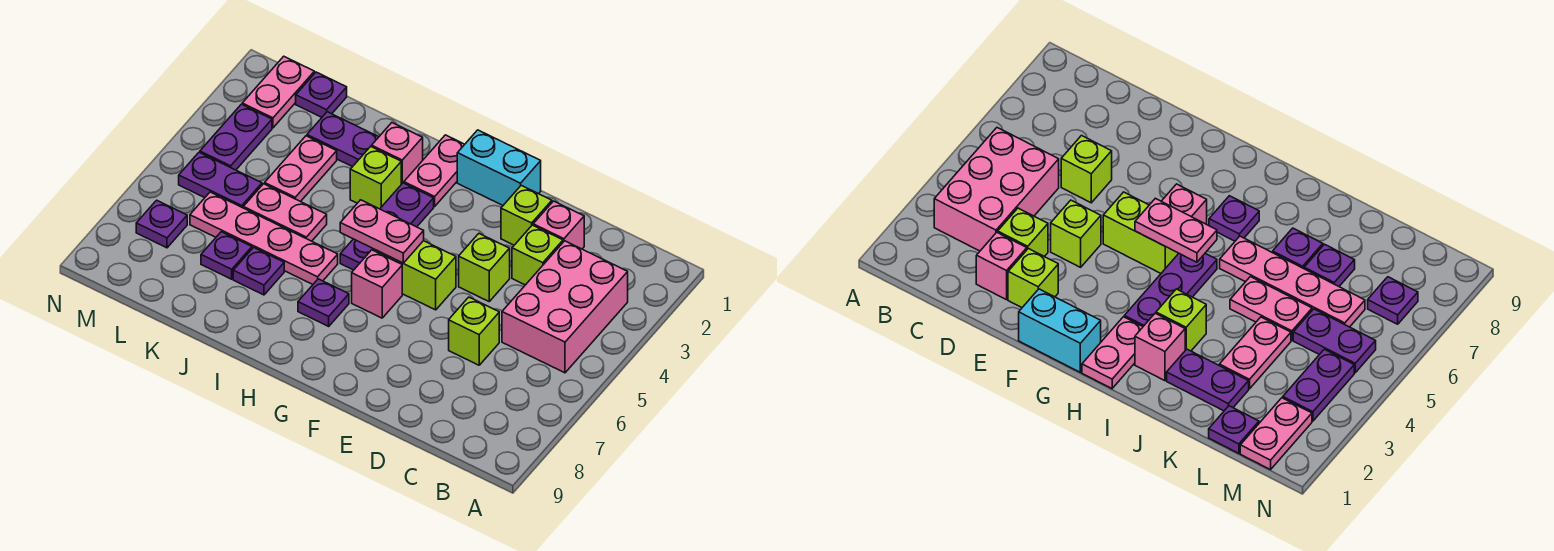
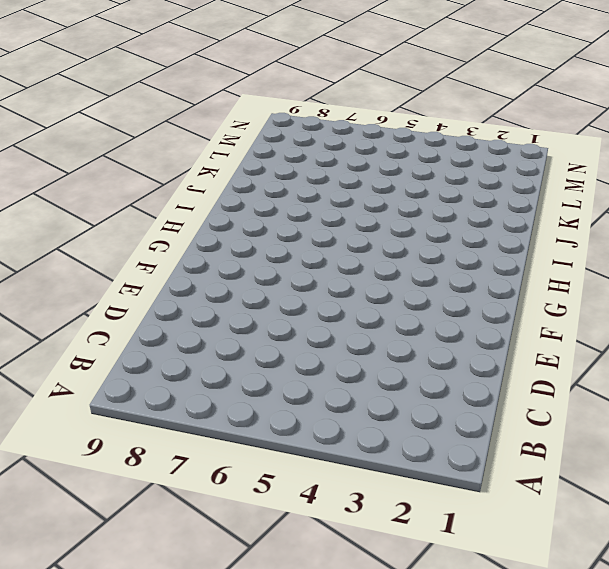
none -> pink 2x3 brick [502,241,628,373]
none -> pink 1x1 brick [533,201,584,249]
none -> lime 1x1 brick [512,225,563,285]

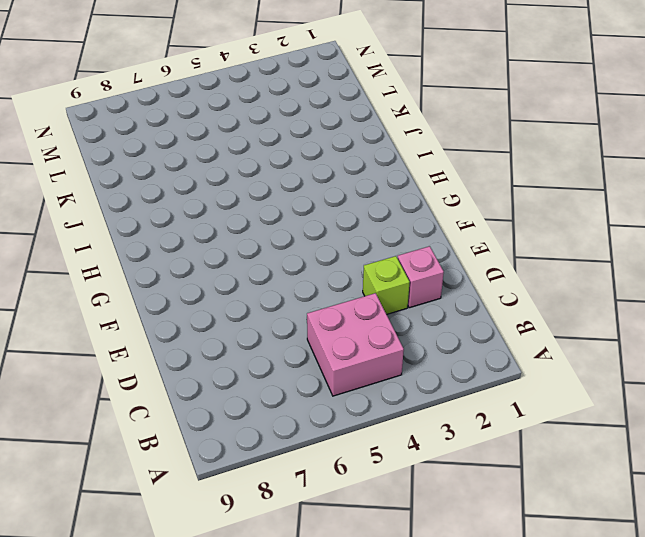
pink 2x2 brick [307,293,404,396] -> pink 2x3 brick [502,241,628,373]
none -> lime 1x1 brick [449,297,499,365]
none -> lime 1x1 brick [501,185,552,245]
none -> lime 1x1 brick [459,234,510,301]

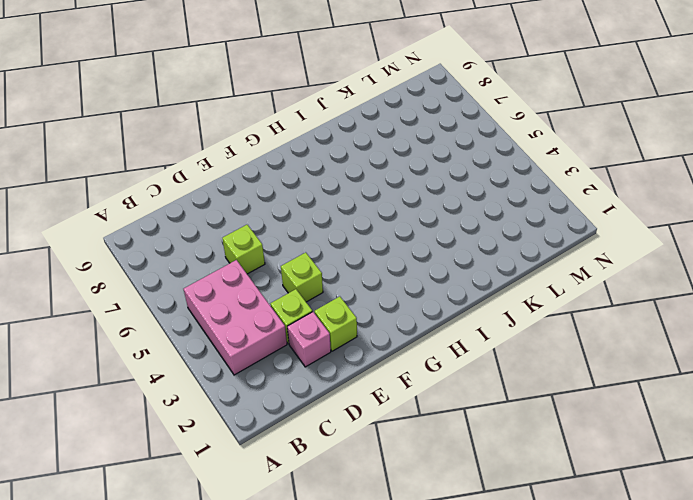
none -> cyan 1x2 brick [457,130,541,205]
none -> lime 1x2 brick [373,241,456,310]
none -> pink 1x1 brick [352,250,402,318]

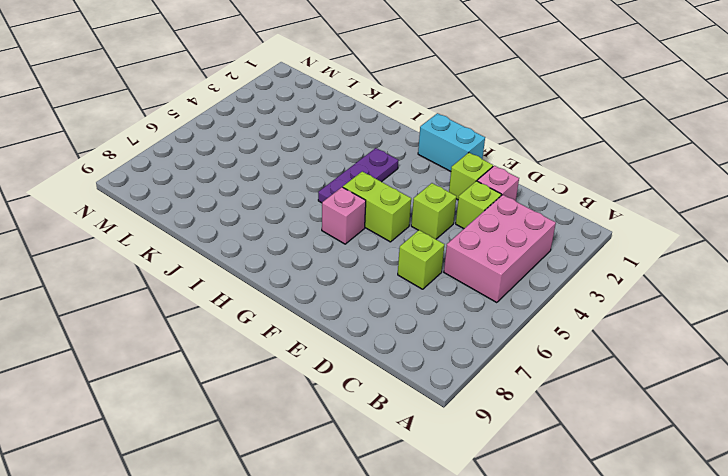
none -> pink 1x2 plate [404,135,465,206]
none -> purple 1x1 plate [298,279,349,326]
none -> pink 1x1 brick [372,123,423,184]

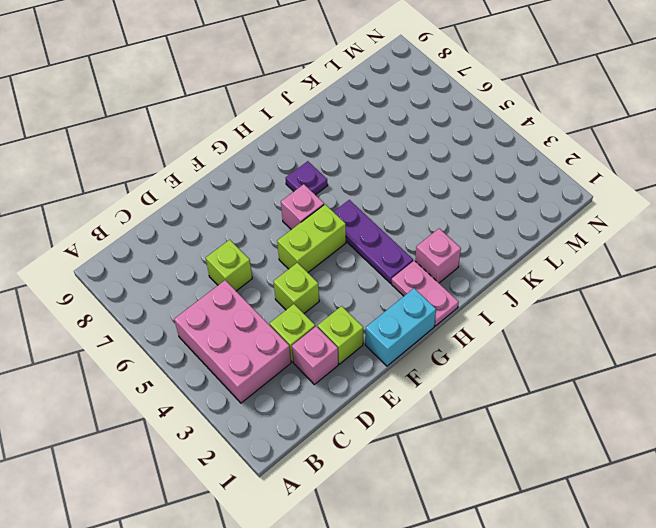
none -> lime 1x1 brick [350,147,401,209]
none -> pink 1x4 plate [190,192,338,284]
none -> purple 1x2 plate [307,112,378,167]

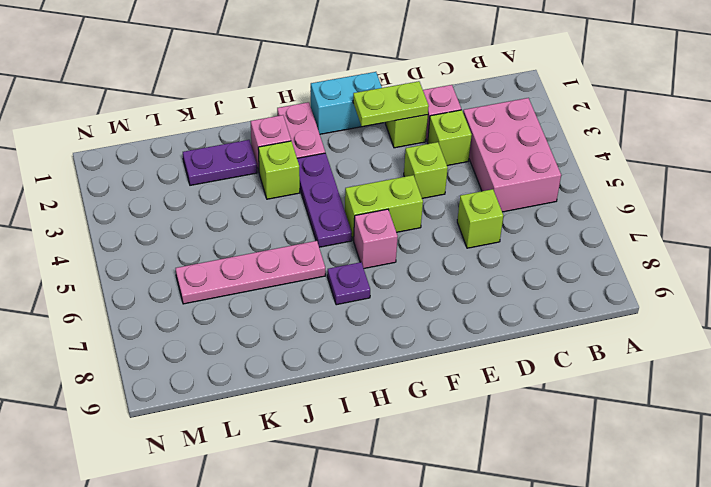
lime 1x2 plate [353,81,429,127] -> none
none -> pink 1x2 plate [243,184,327,241]
none -> purple 1x1 plate [233,247,284,295]
none -> pink 1x2 plate [265,136,337,202]

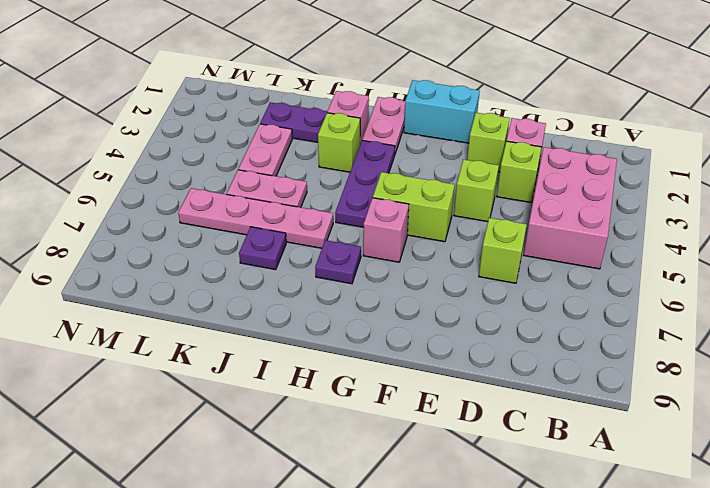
none -> purple 1x1 plate [201,232,252,279]
none -> purple 1x1 plate [296,72,347,117]
none -> purple 1x2 plate [179,152,262,208]

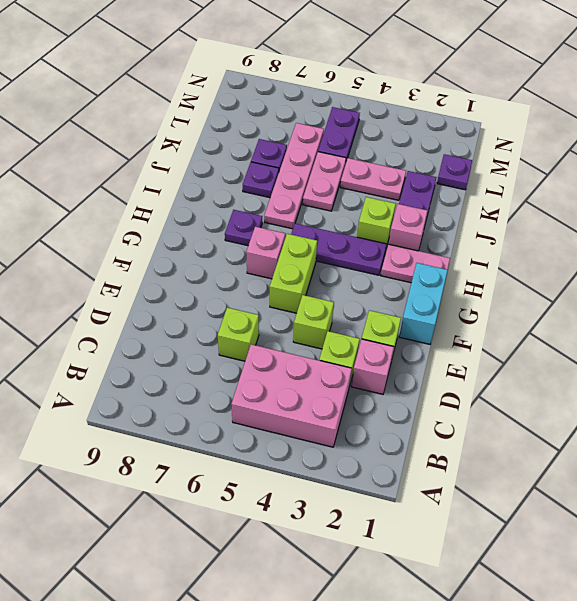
none -> pink 1x2 plate [242,56,314,128]
none -> purple 1x2 plate [200,104,272,170]
none -> purple 1x1 plate [136,200,187,248]

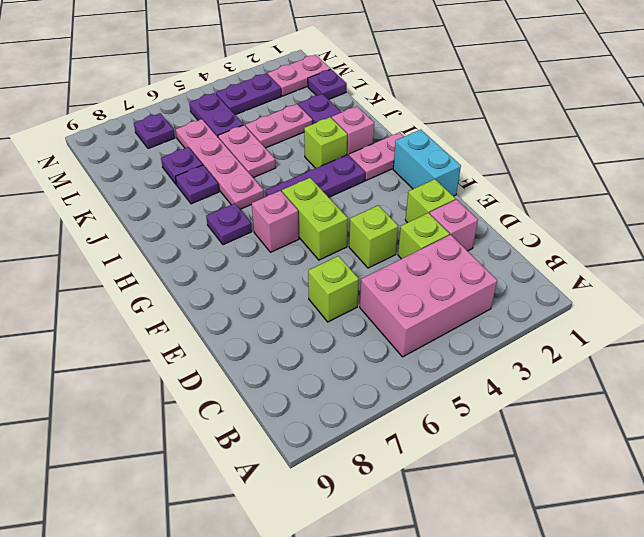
none -> pink 1x2 plate [340,200,424,263]

